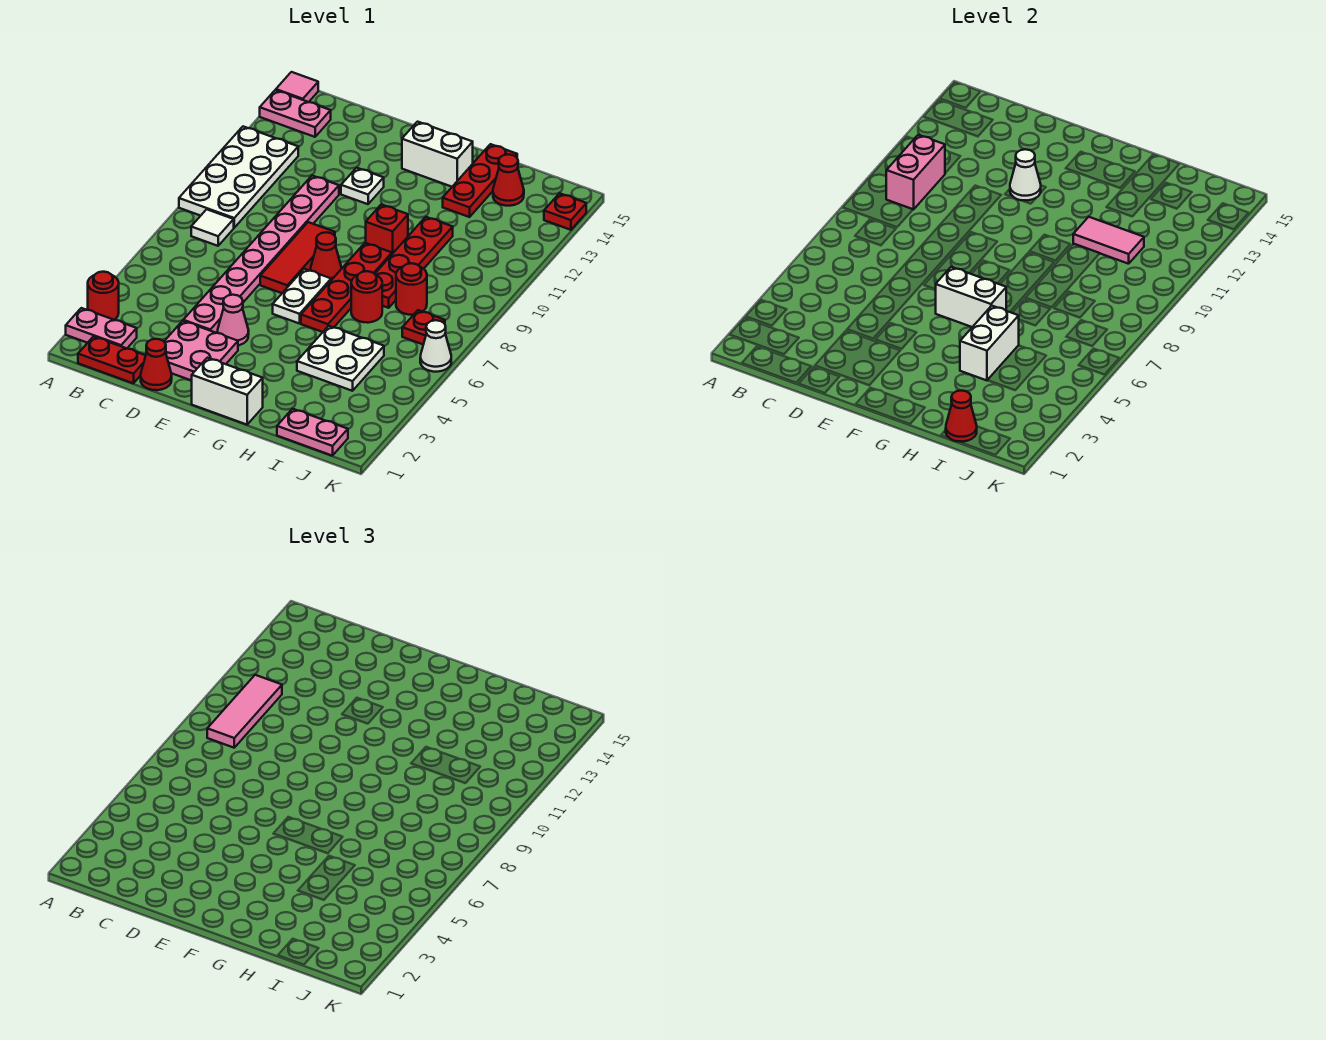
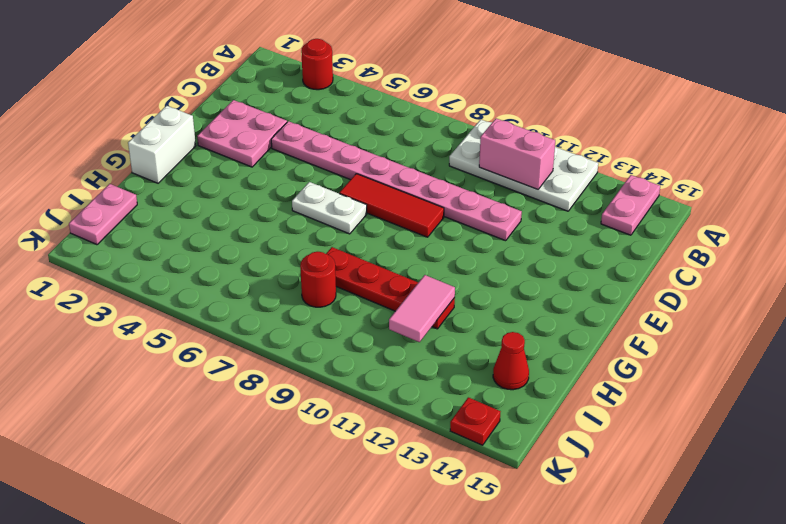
none -> pink 1x2 plate [66,308,137,348]
none -> pink 1x1 tile [276,72,318,102]
none -> red 1x2 plate [78,336,146,383]
none -> white 1x1 tile [191,209,234,246]

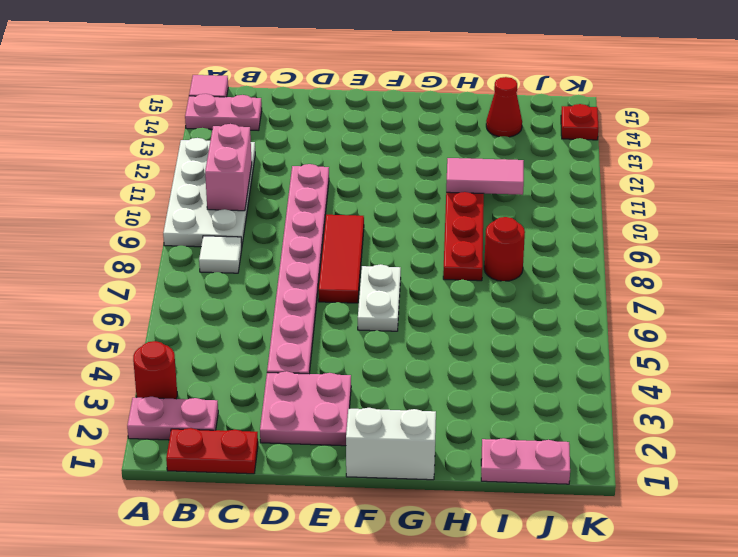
none -> red 1x1 cone [141,339,172,390]
none -> pink 1x1 cone [218,295,249,345]
none -> white 1x1 plate [341,168,384,204]
none -> red 1x1 cone [311,232,342,280]

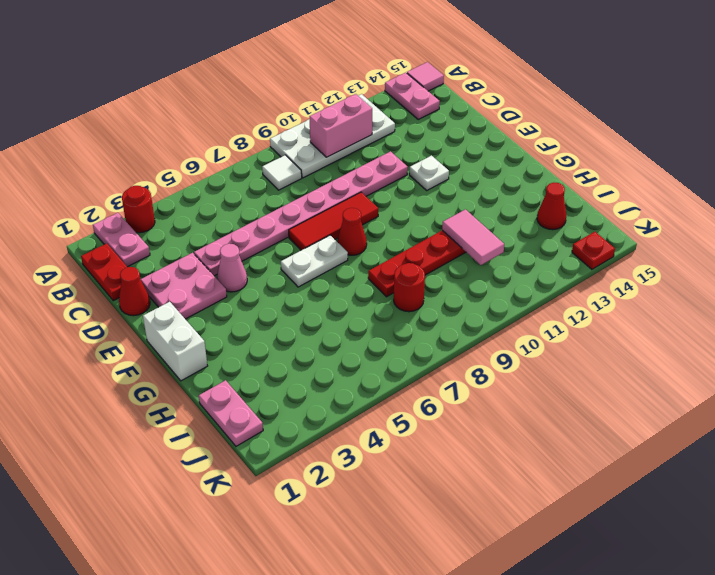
none -> white 1x2 brick [402,122,473,187]
none -> red 1x4 plate [301,243,392,332]
none -> red 1x1 brick [366,205,408,254]
none -> white 2x2 plate [297,326,384,391]

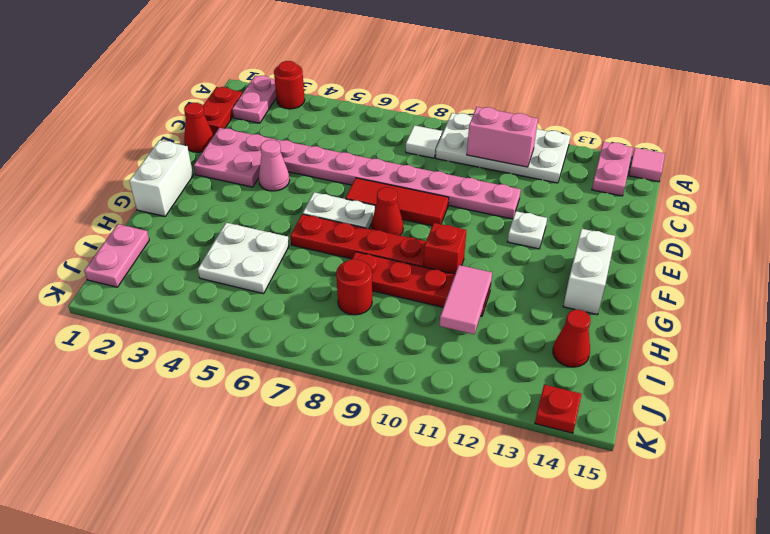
none -> red 1x1 round brick [351,271,382,323]
none -> red 1x3 plate [443,144,517,217]
none -> red 1x1 plate [402,310,445,345]
none -> white 1x1 cone [420,320,451,372]

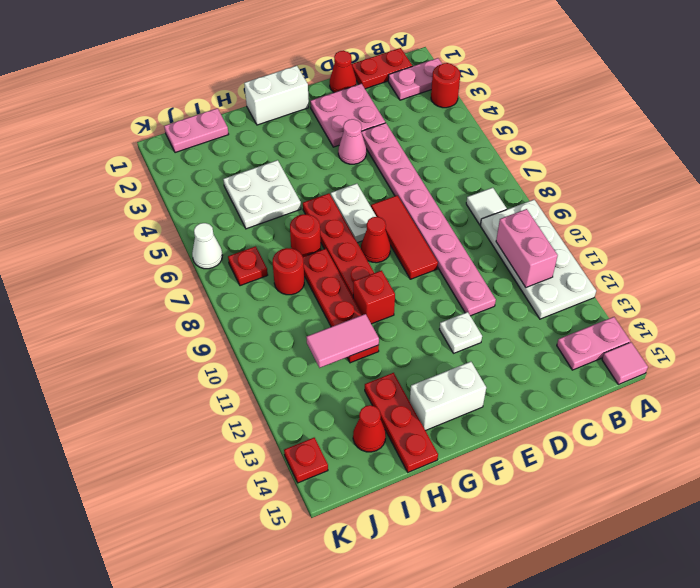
none -> white 1x1 cone [1010,149,1041,200]
none -> white 1x2 brick [936,267,1006,327]
none -> white 1x2 brick [960,306,1019,380]
none -> red 1x1 cone [946,390,977,442]

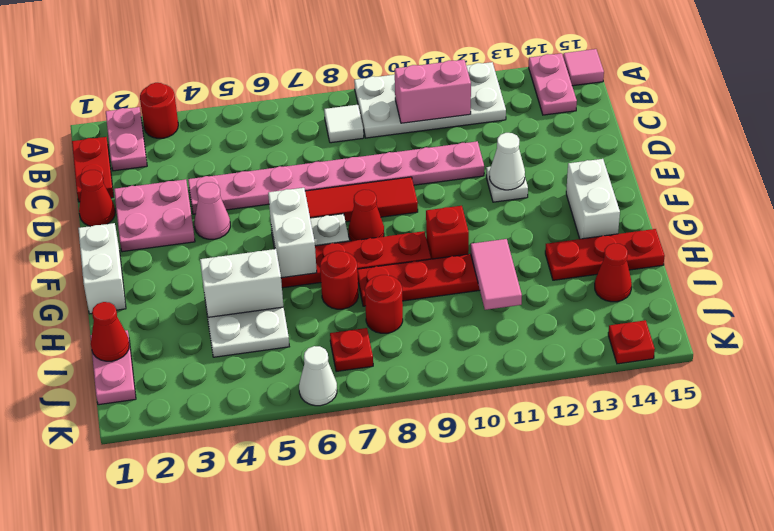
none -> pink 1x3 tile [207,675,282,748]

